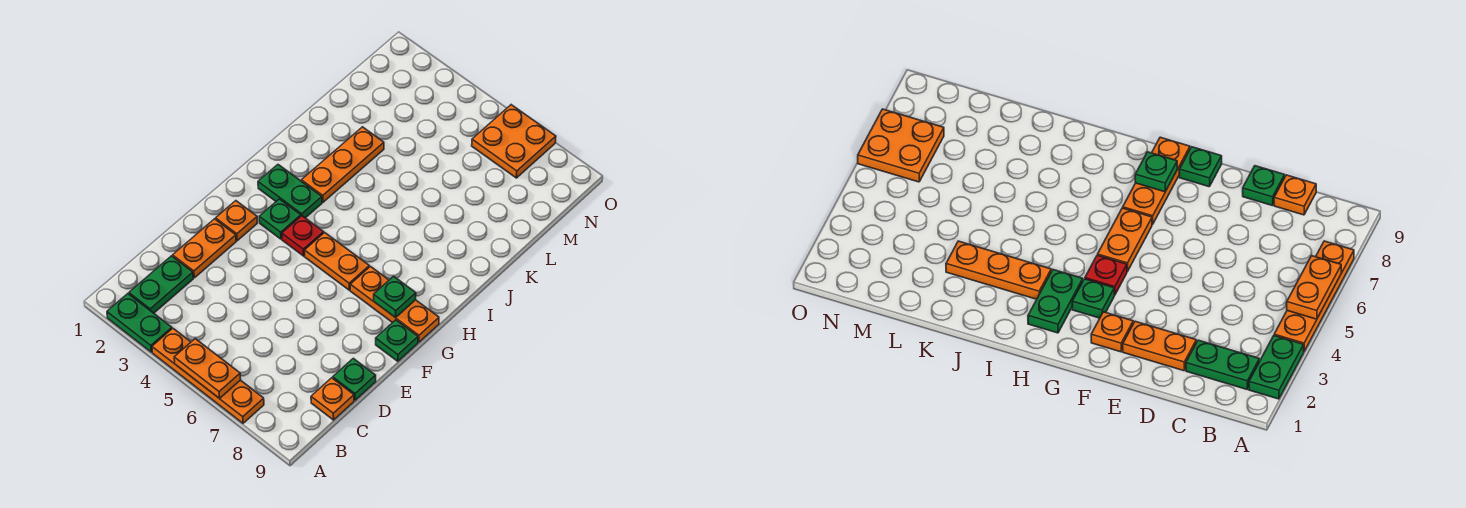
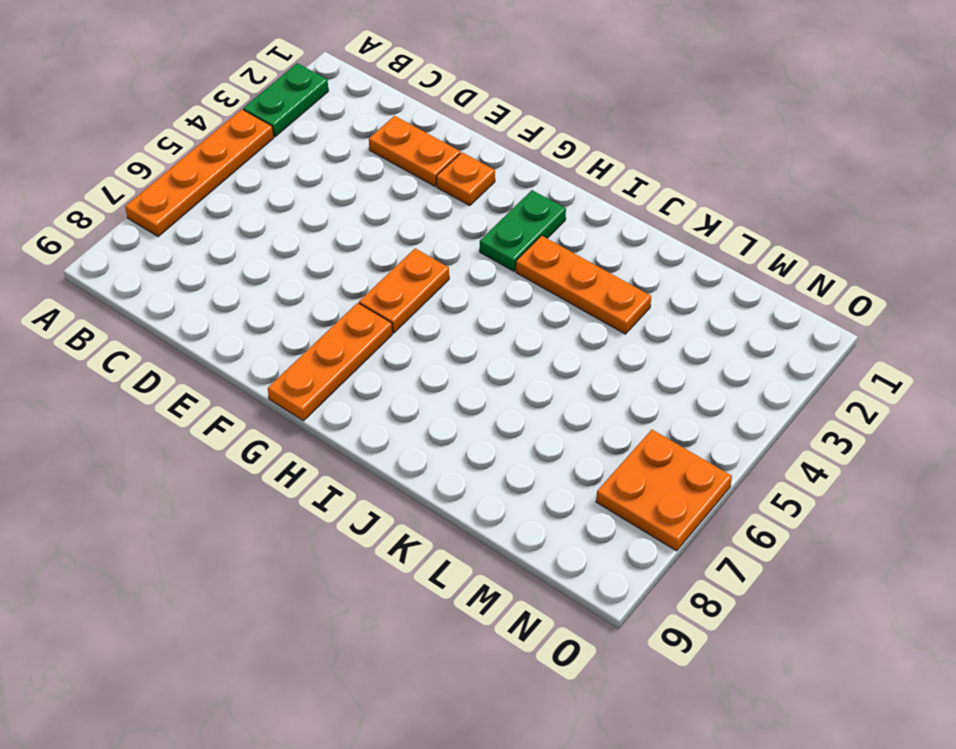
none -> green 1x2 plate [129,256,193,313]
none -> orange 1x1 plate [311,378,354,420]
none -> green 1x1 plate [333,358,376,400]

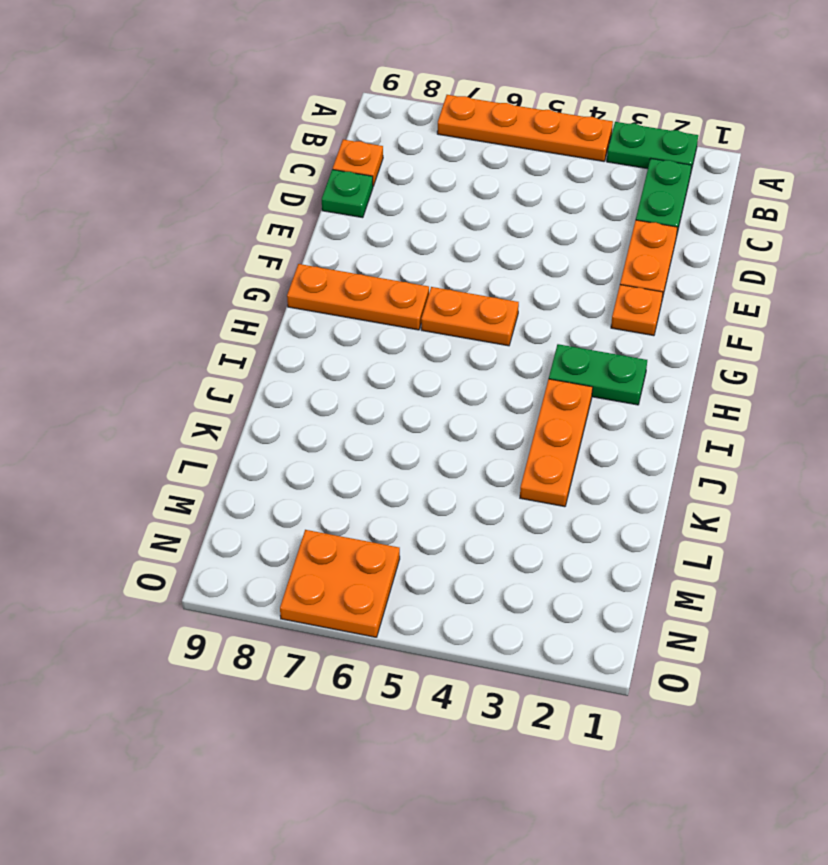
none -> green 1x1 plate [376,320,418,361]
none -> green 1x1 plate [259,199,301,239]
none -> red 1x1 plate [282,216,324,256]

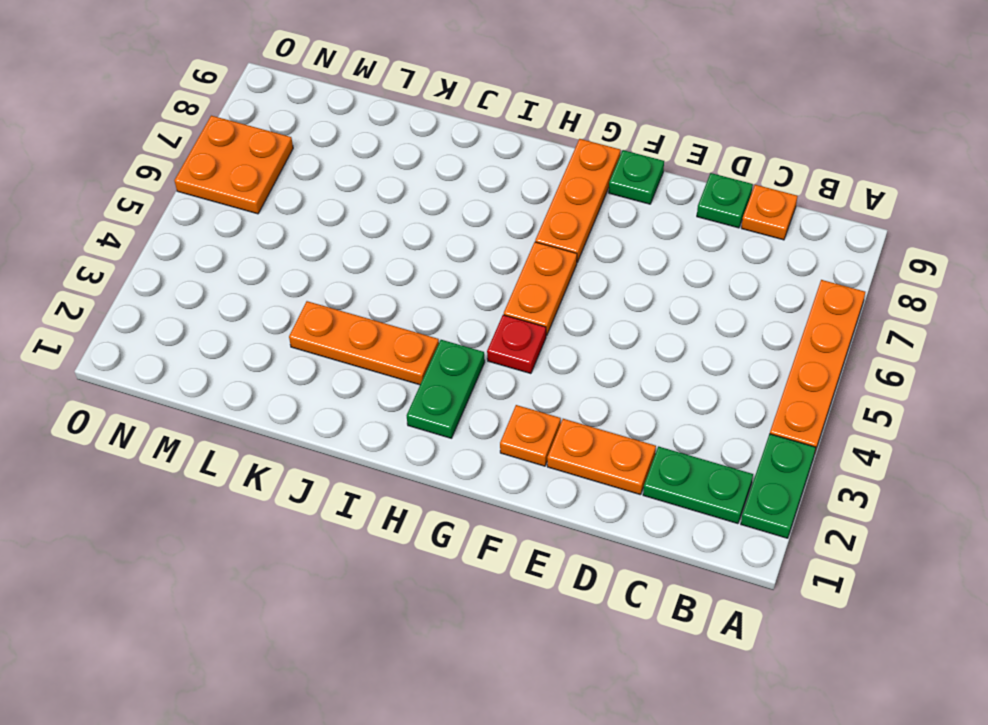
none -> green 1x1 plate [259,199,301,239]
none -> orange 1x2 plate [174,339,241,399]
none -> green 1x1 plate [374,276,416,318]

